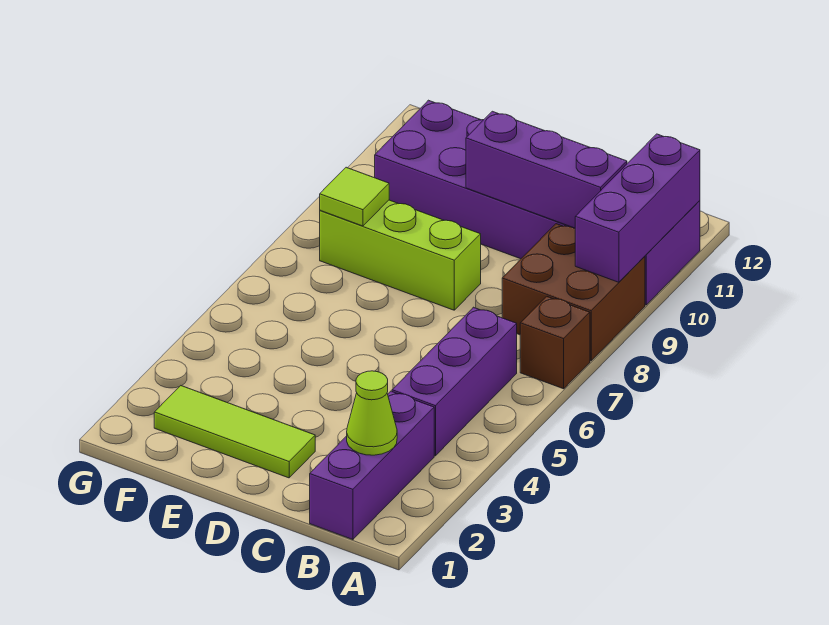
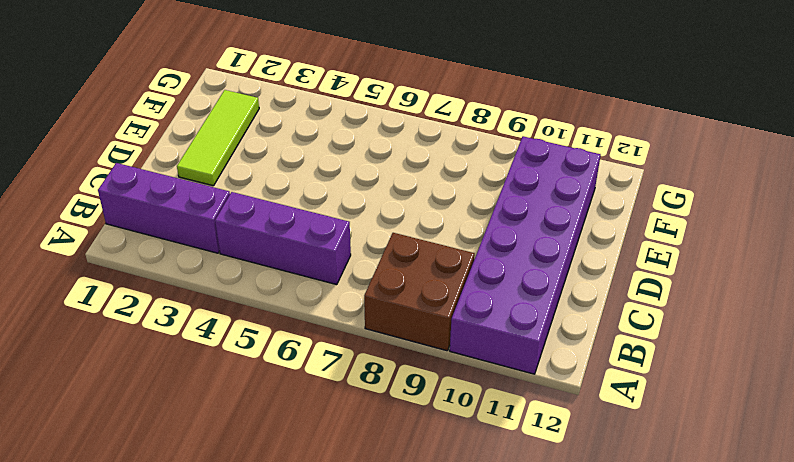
none -> brown 1x1 brick [520,296,590,389]
none -> lime 1x3 brick [320,200,481,310]

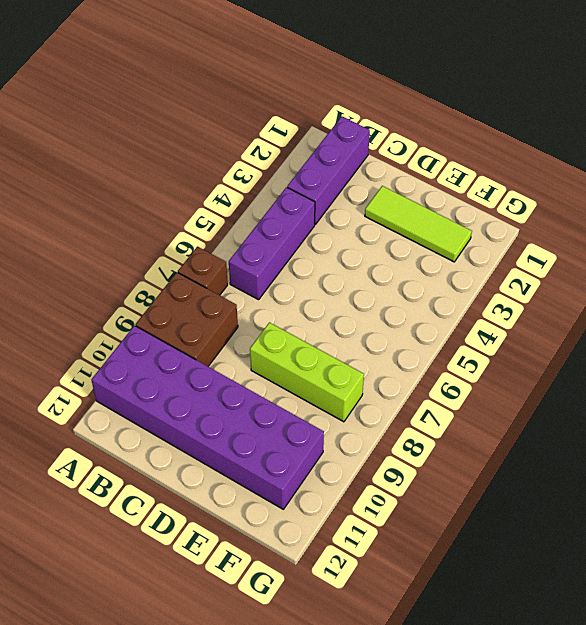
none -> purple 1x3 brick [575,134,700,282]
none -> lime 1x1 cone [347,371,397,455]

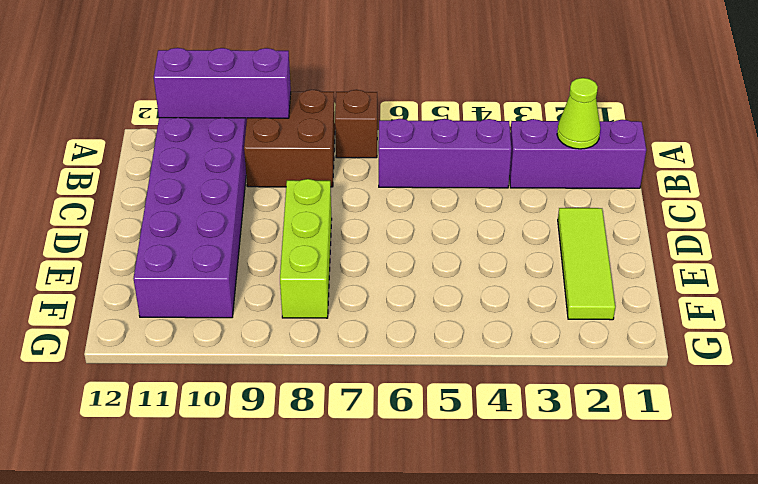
none -> purple 1x3 brick [466,111,627,228]
none -> lime 1x1 tile [320,167,389,226]

